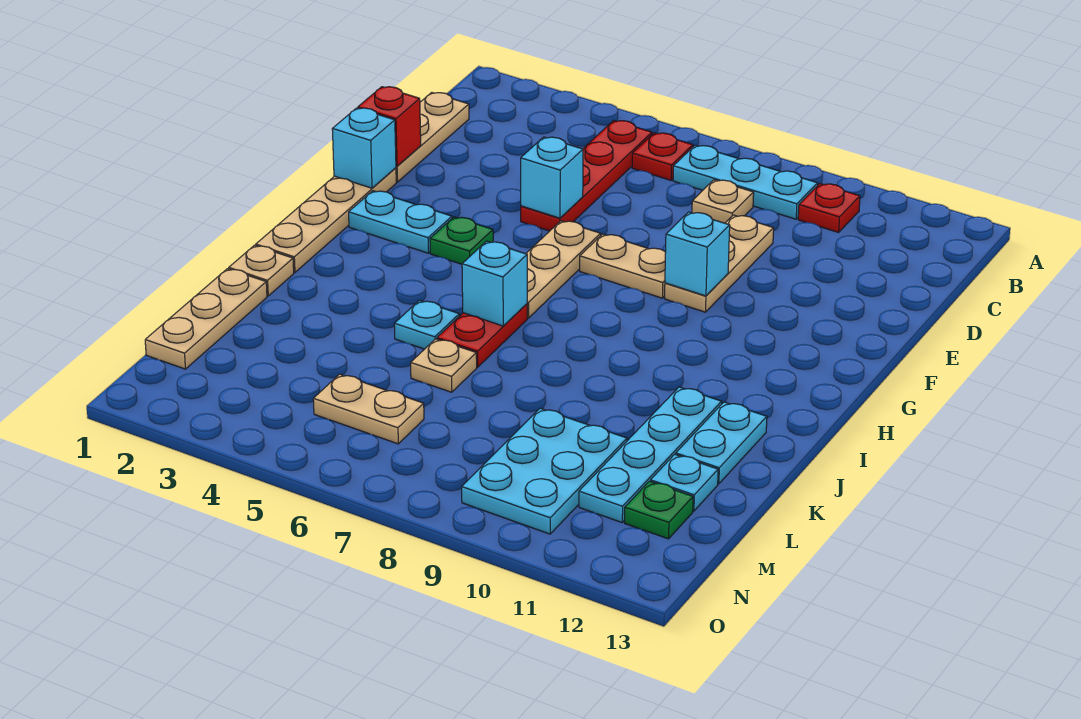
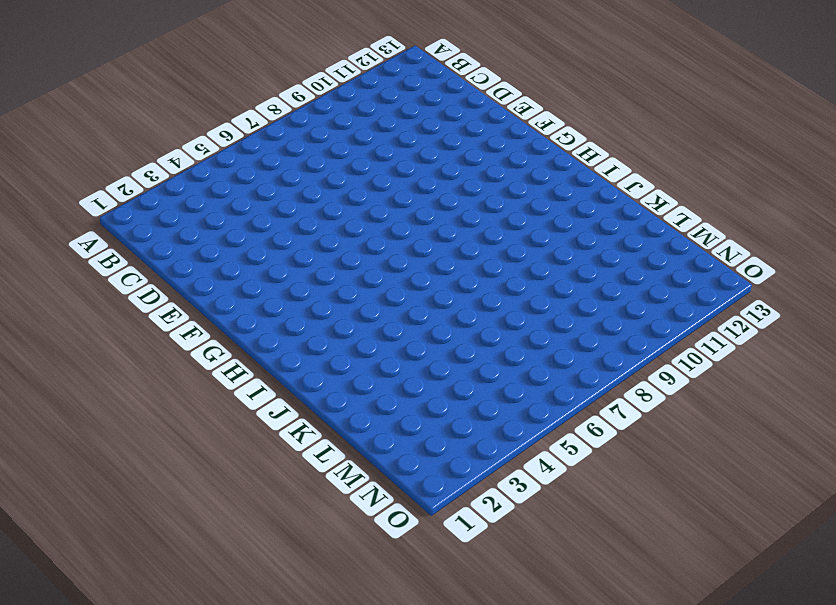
none -> red 1x4 plate [521,120,652,231]
none -> red 1x1 plate [632,133,693,180]
none -> cyan 1x3 plate [673,145,818,219]

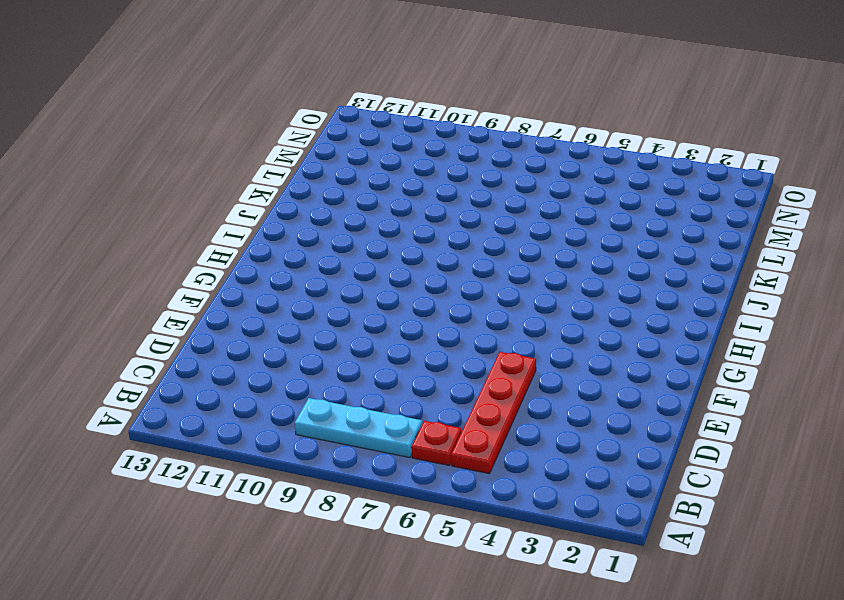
none -> red 1x1 plate [798,184,860,232]
none -> tan 1x3 plate [396,93,469,182]
none -> tan 1x1 plate [692,180,754,223]

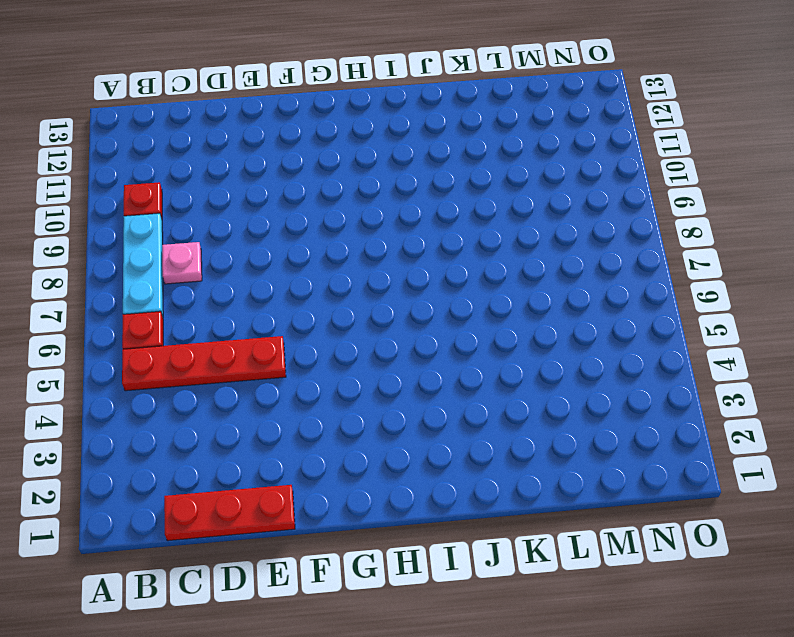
red 1x3 plate [164,485,295,541] -> tan 1x3 plate [396,93,469,182]
pink 1x1 plate [162,242,202,284] -> tan 1x1 plate [692,180,754,223]
none -> tan 1x3 plate [665,215,774,312]
none -> tan 1x4 plate [256,168,396,272]
none -> tan 1x3 plate [526,221,601,318]

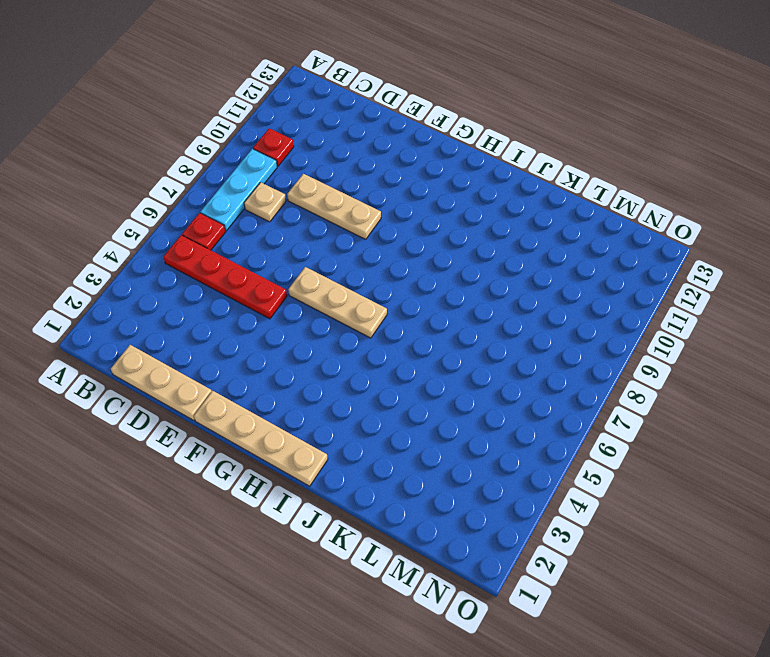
none -> tan 1x2 plate [580,234,666,298]
none -> cyan 1x2 plate [349,191,452,253]
none -> green 1x1 plate [430,217,493,264]

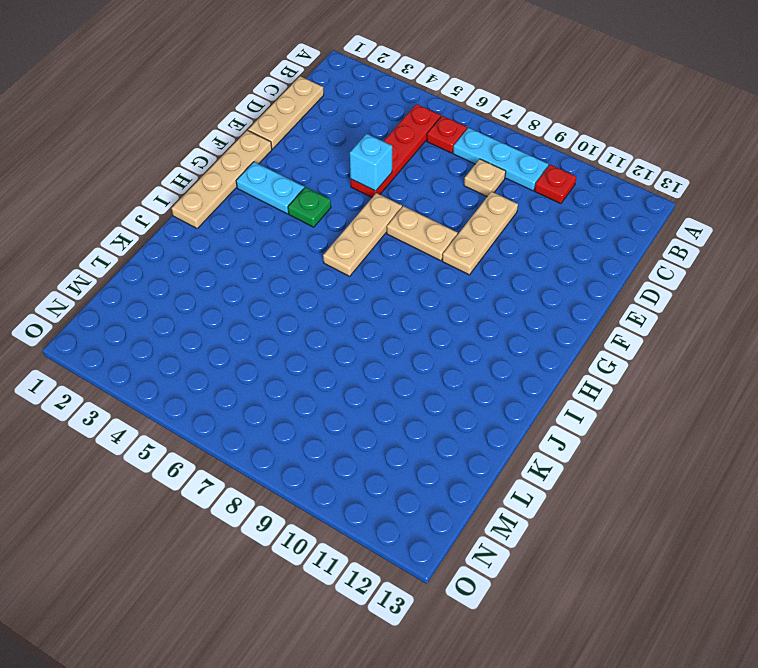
none -> red 1x2 plate [437,304,527,367]
none -> tan 1x1 plate [229,245,294,296]
none -> cyan 1x1 plate [394,300,460,349]

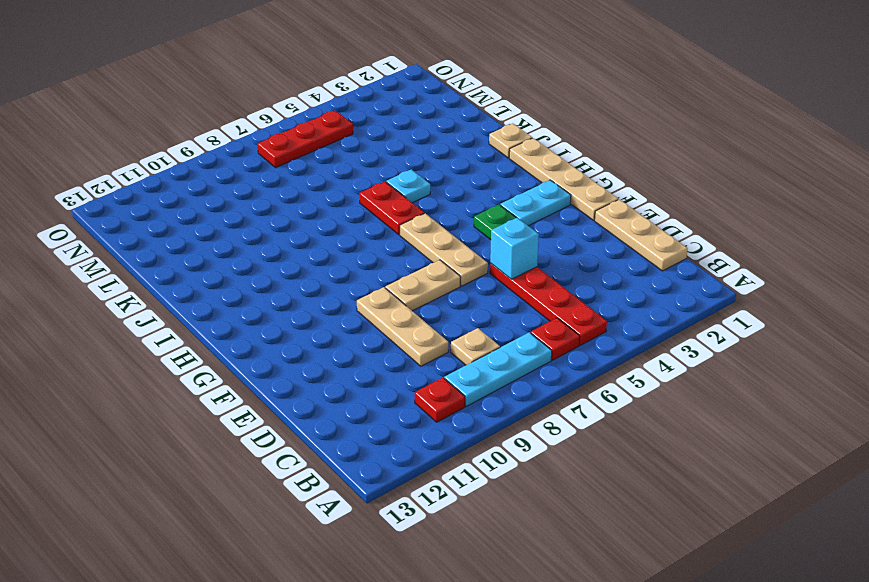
red 1x3 plate [258,110,353,168] -> none
none -> cyan 1x4 plate [579,387,722,522]
none -> cyan 1x2 plate [676,402,767,484]
none -> tan 1x3 plate [145,269,267,369]

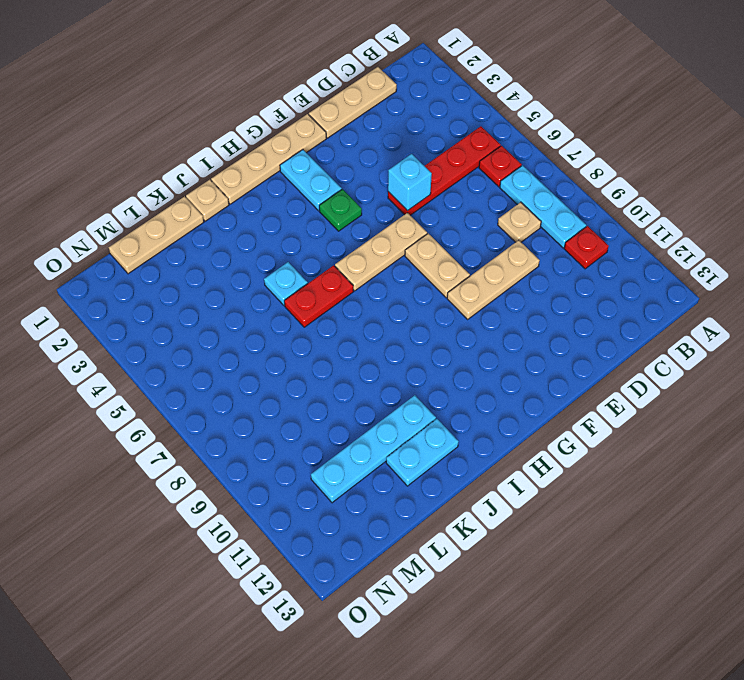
none -> tan 1x1 plate [411,339,477,392]
none -> cyan 2x3 plate [462,408,627,534]
none -> cyan 1x1 plate [651,454,718,511]

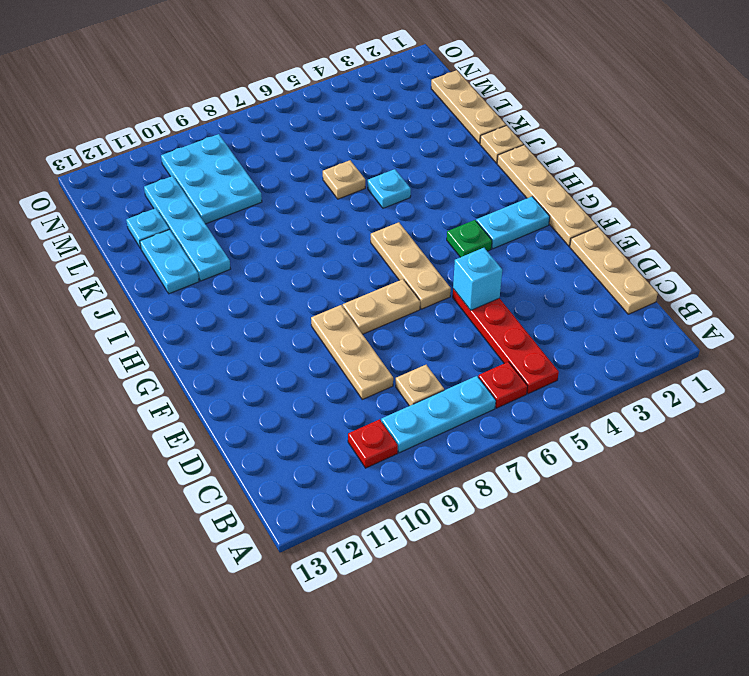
none -> red 1x2 plate [437,304,527,367]
none -> tan 1x2 plate [313,374,424,444]
none -> green 1x1 plate [625,481,693,539]

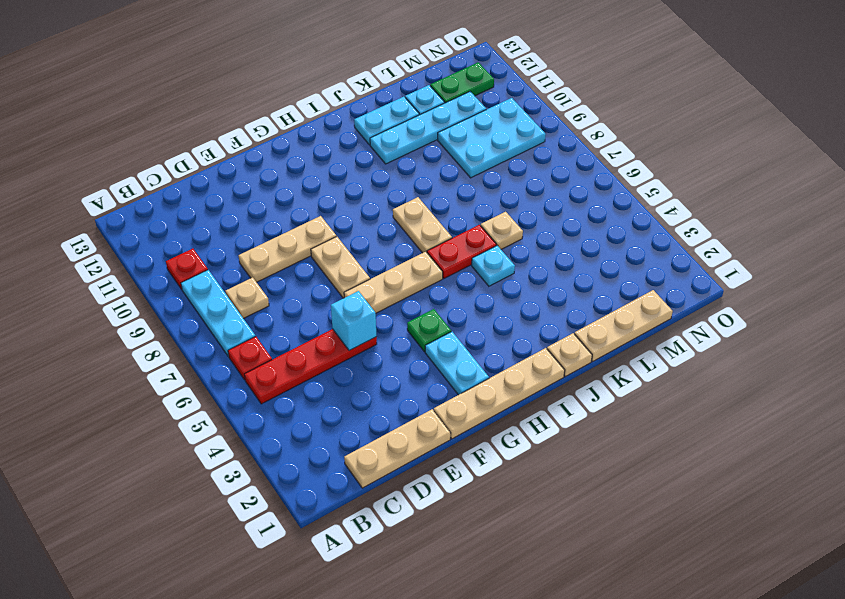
tan 1x2 plate [393,197,452,253] -> tan 1x2 plate moved to [313,374,424,444]
green 1x2 plate [430,62,494,103] -> green 1x1 plate [625,481,693,539]
none -> red 1x1 brick [358,87,421,166]
none -> cyan 1x1 brick [332,108,396,188]
none -> cyan 1x1 brick [665,212,730,296]

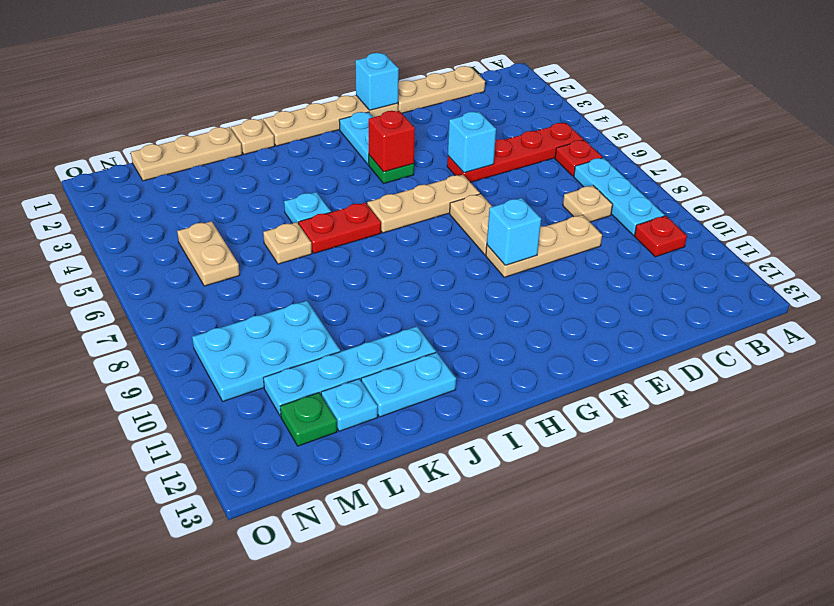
red 1x1 brick [369,111,415,172] -> red 1x1 brick moved to [358,87,421,166]
none -> cyan 1x1 brick [462,241,527,326]

